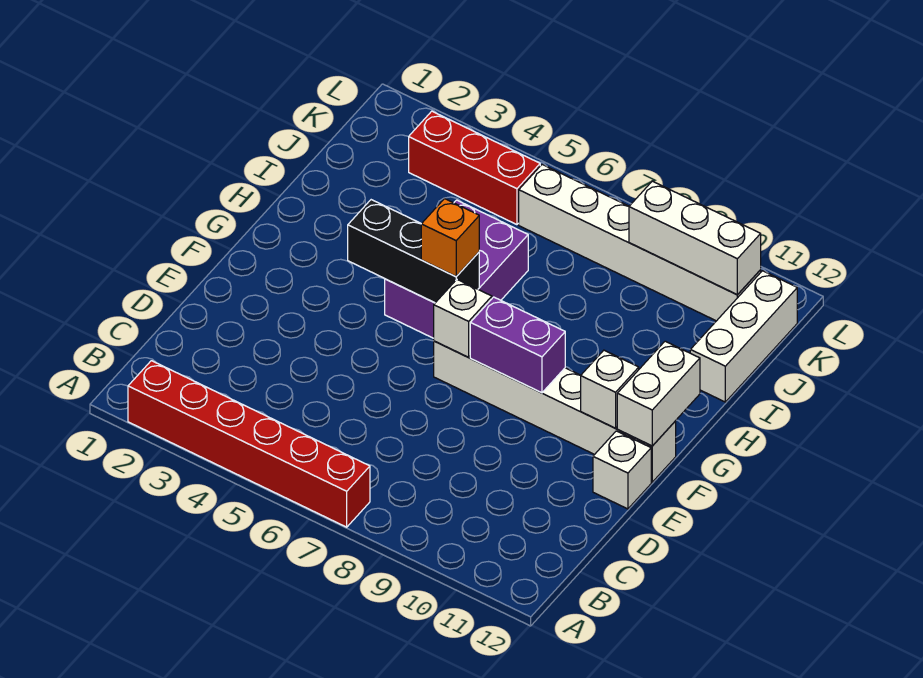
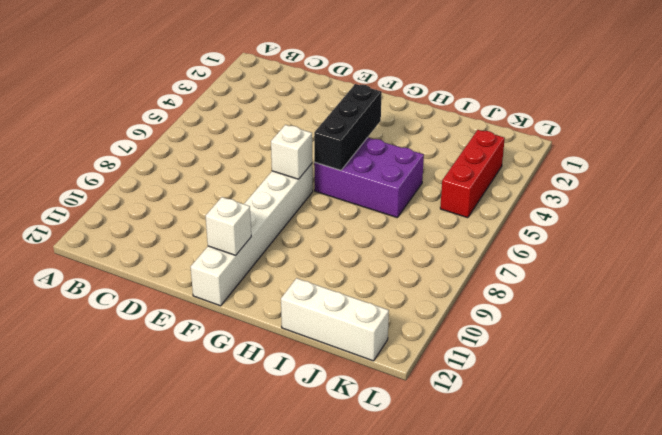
none -> red 1x6 brick [128,361,370,527]
none -> white 1x1 brick [593,431,651,509]
none -> white 1x6 brick [519,165,761,321]

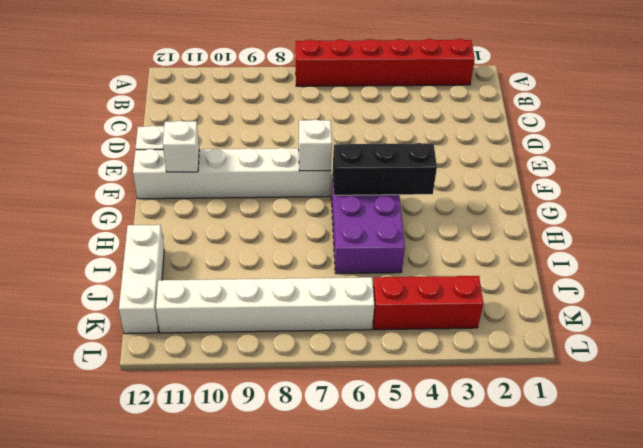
none -> purple 1x2 brick [470,297,565,393]
none -> white 1x2 brick [617,341,700,446]
none -> white 1x3 brick [629,181,761,295]

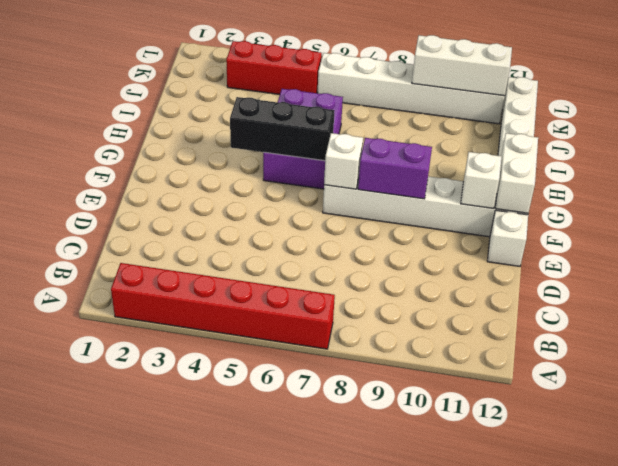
none -> orange 1x1 brick [421,199,479,277]

